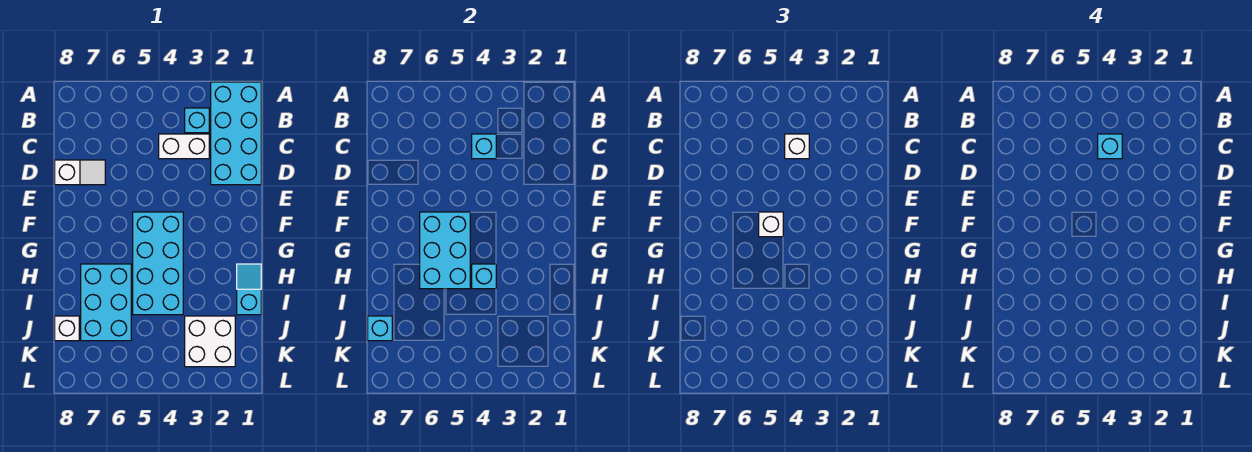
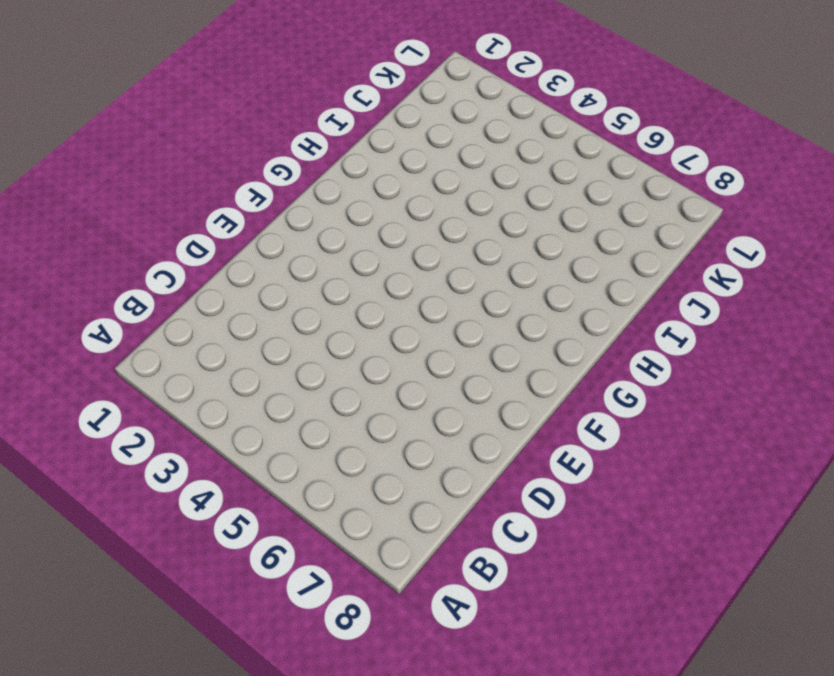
none -> cyan 2x4 brick [211,82,261,185]
none -> cyan 1x1 brick [185,108,209,133]
none -> white 1x2 brick [159,134,209,159]

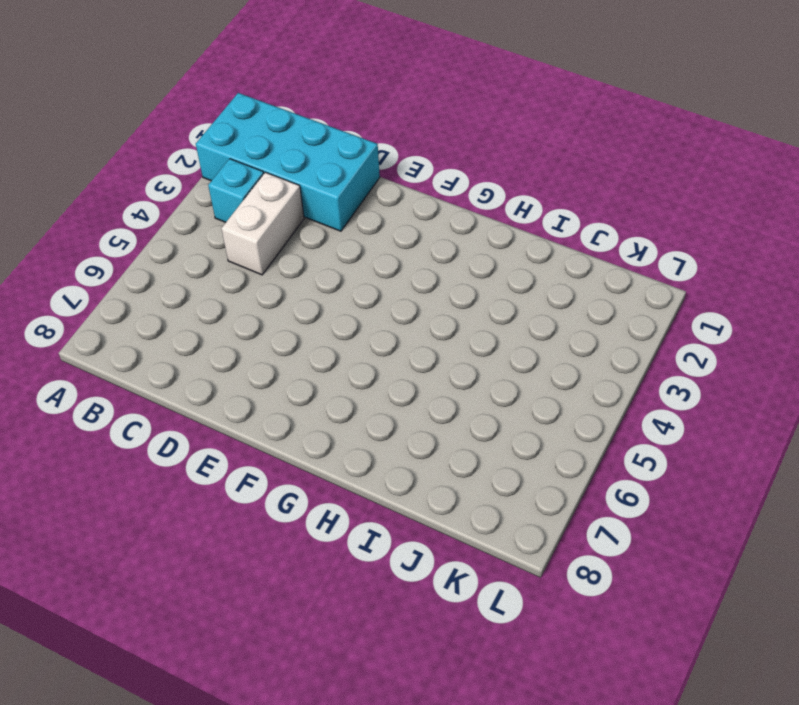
none -> white 1x2 slope [55,160,105,185]
none -> cyan 2x4 brick [133,212,183,315]
none -> cyan 1x2 slope [237,264,261,315]

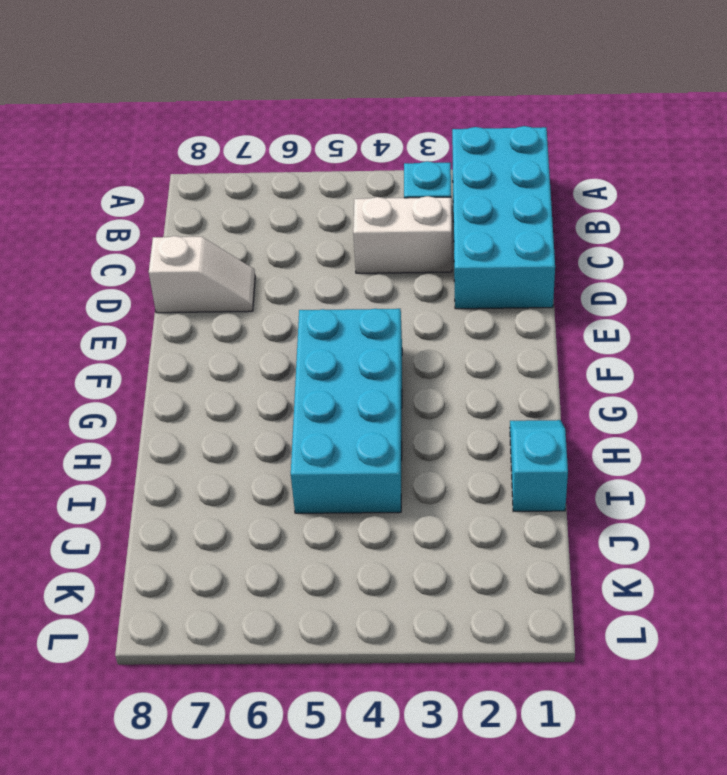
none -> cyan 2x3 brick [81,264,131,341]
none -> white 2x2 brick [185,316,235,367]
none -> white 1x1 brick [55,316,79,341]

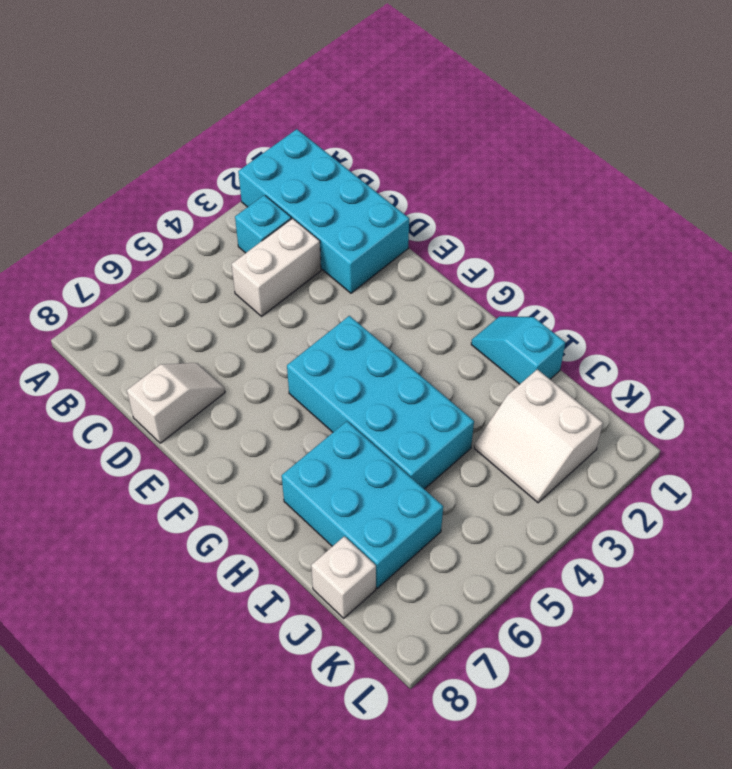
white 2x2 slope [474,369,603,503] -> white 2x2 brick [185,316,235,367]
none -> cyan 1x1 brick [472,134,496,159]
none -> cyan 2x3 brick [420,212,470,289]
none -> cyan 1x1 brick [472,264,496,289]

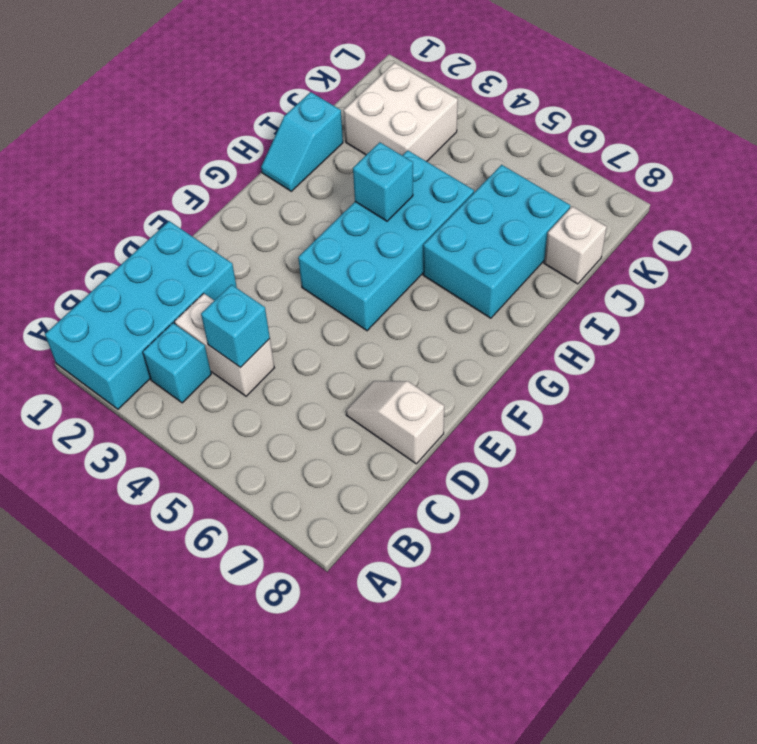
none -> cyan 2x3 brick [420,212,470,289]
none -> cyan 1x1 brick [368,316,392,341]
none -> white 1x1 brick [785,134,809,159]

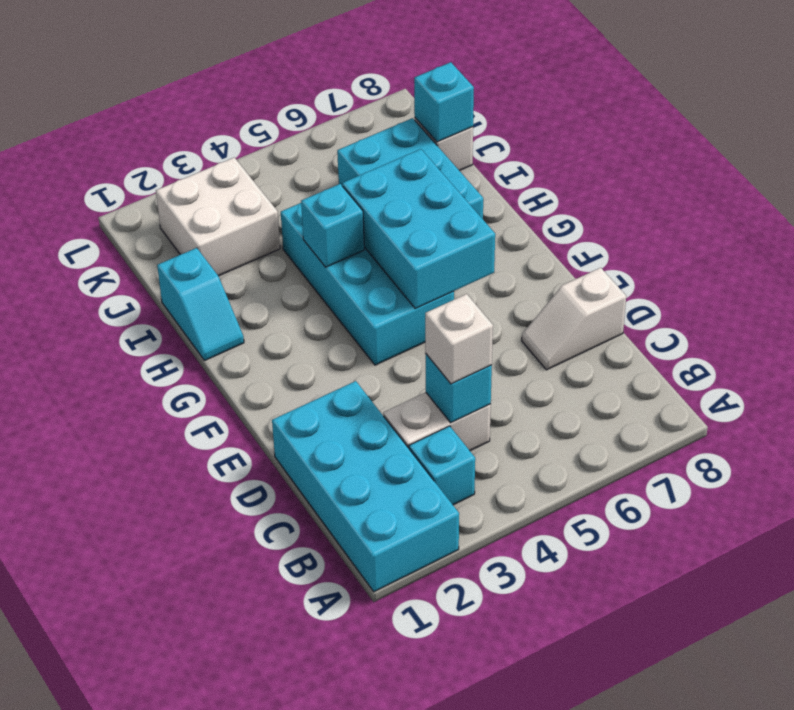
none -> white 1x1 brick [759,212,783,237]
none -> cyan 1x1 brick [1098,134,1122,159]

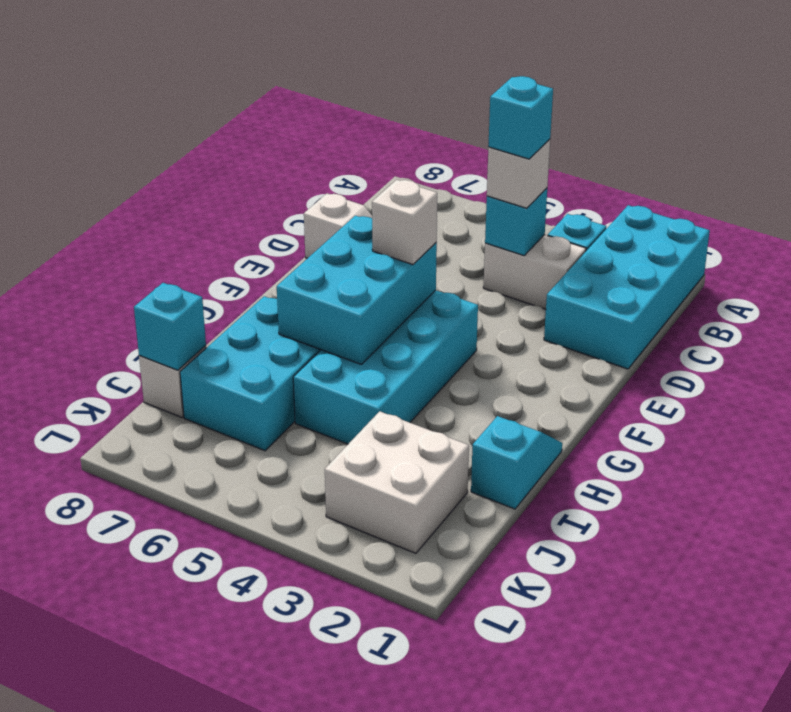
none -> cyan 1x1 brick [472,264,496,289]

